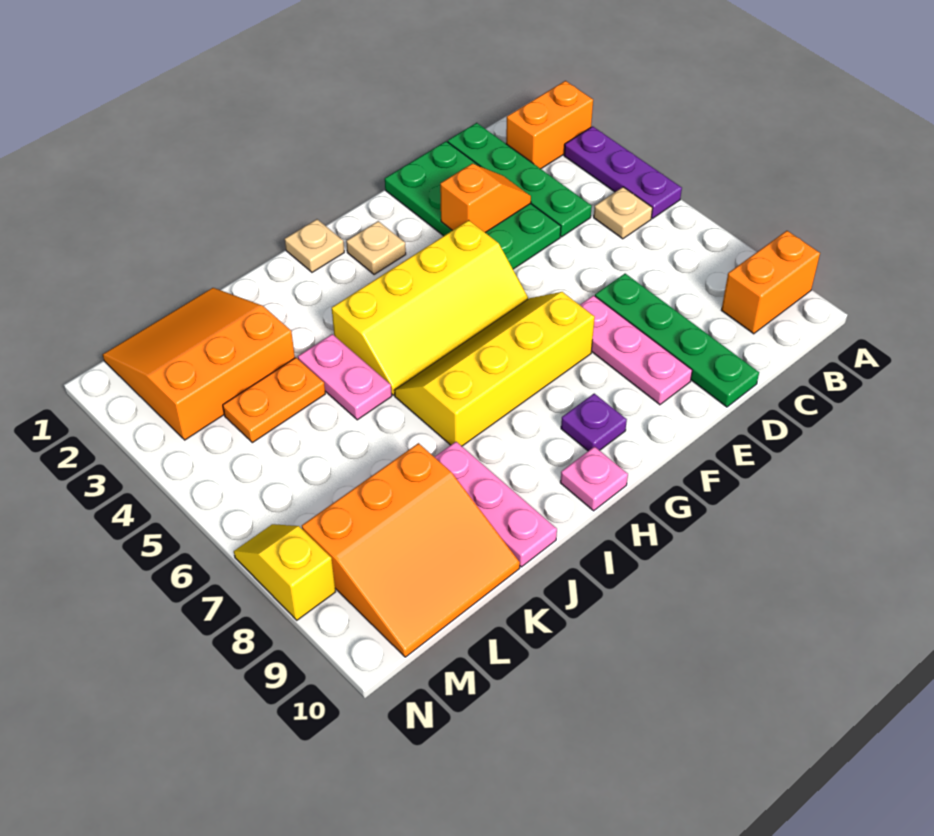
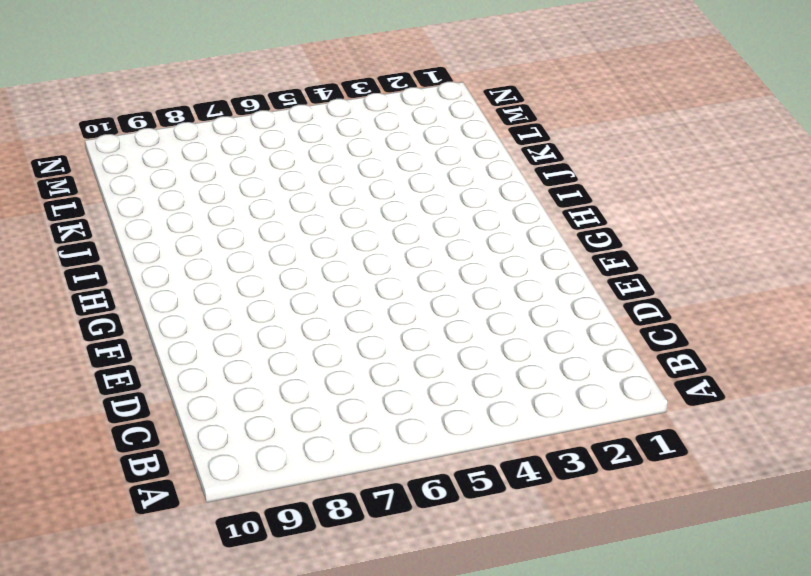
none -> orange 1x2 brick [506,81,593,169]
none -> purple 1x3 plate [564,126,682,218]
none -> orange 1x2 brick [721,231,820,334]

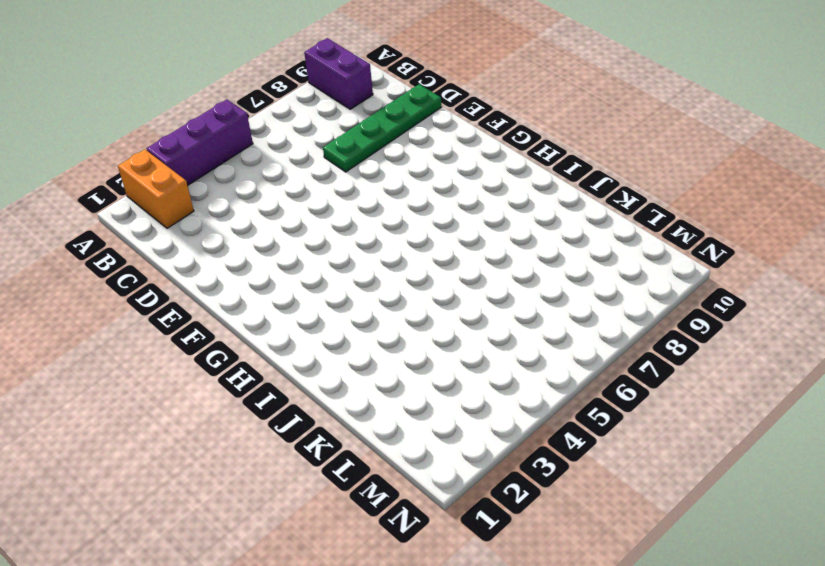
purple 1x3 brick [146,99,253,185] -> purple 1x3 plate [564,126,682,218]
purple 1x2 brick [304,38,373,109] -> orange 1x2 brick [721,231,820,334]
none -> tan 1x1 plate [594,187,653,239]
none -> green 1x4 plate [448,123,592,237]
none -> green 2x4 plate [385,141,561,269]

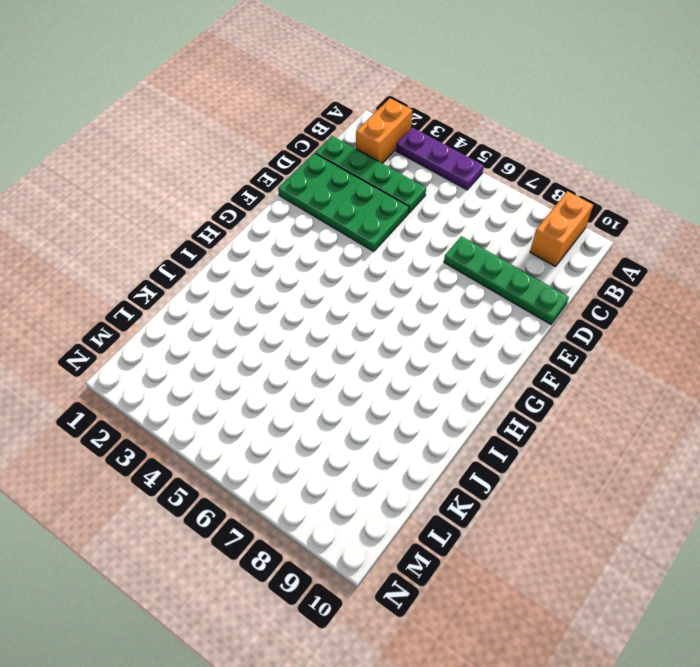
none -> tan 1x1 plate [594,187,653,239]
none -> pink 1x3 plate [580,295,692,405]
none -> yellow 2x4 slope [332,220,528,395]

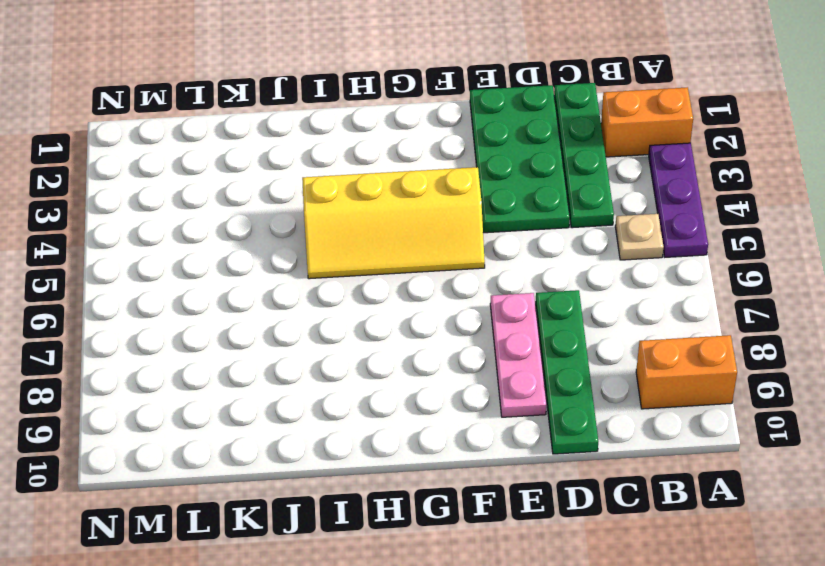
none -> yellow 2x4 slope [395,292,595,446]
none -> tan 1x1 plate [346,221,406,275]
none -> purple 1x1 plate [561,394,627,451]

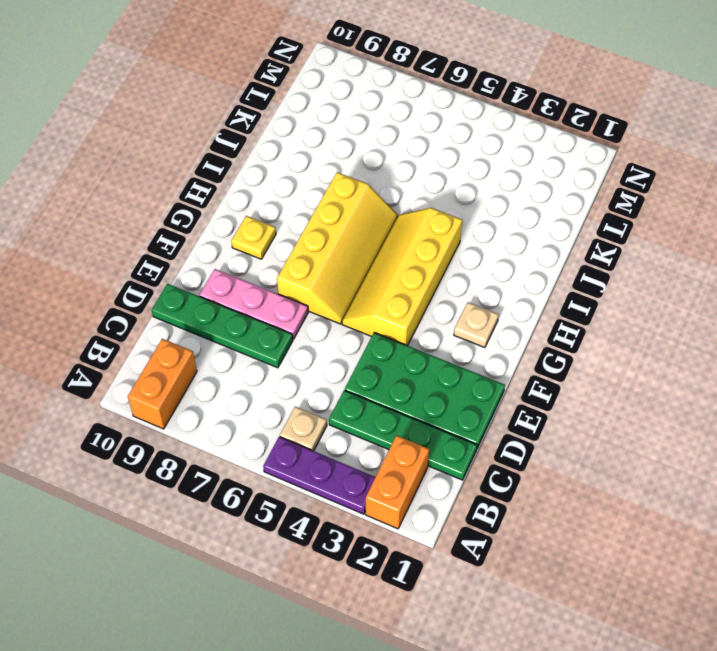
yellow 1x1 plate [231,216,276,259] -> purple 1x1 plate [561,394,627,451]
none -> tan 1x1 plate [285,219,344,272]
none -> pink 1x1 plate [560,446,628,511]
none -> pink 1x2 plate [298,334,392,420]

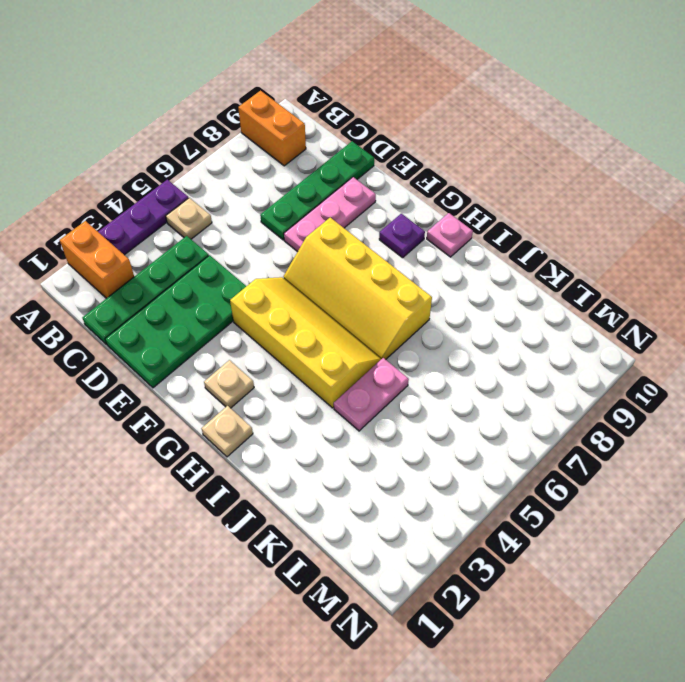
none -> pink 1x3 plate [435,442,557,567]
none -> orange 3x3 slope [103,288,295,440]
none -> orange 1x2 plate [223,358,325,443]

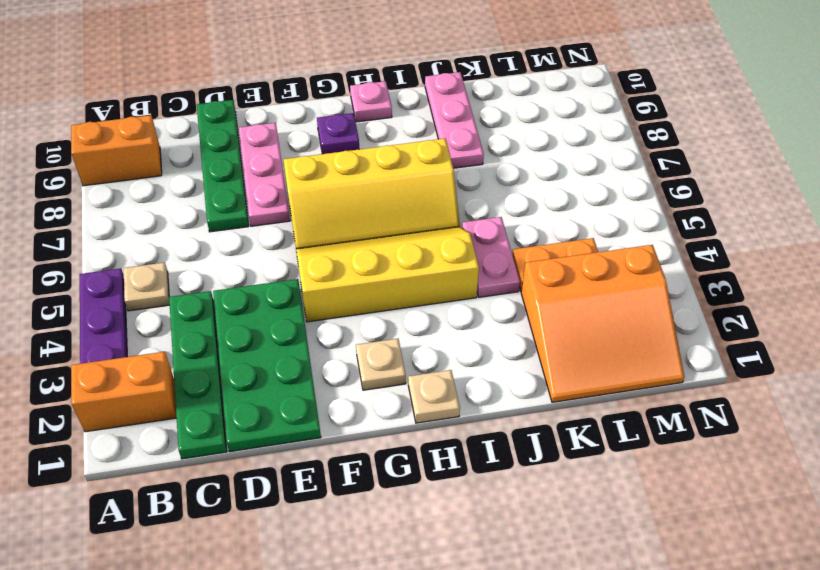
none -> orange 3x3 slope [302,443,520,657]
none -> yellow 1x2 slope [234,524,335,620]
none -> orange 1x2 slope [440,164,531,233]

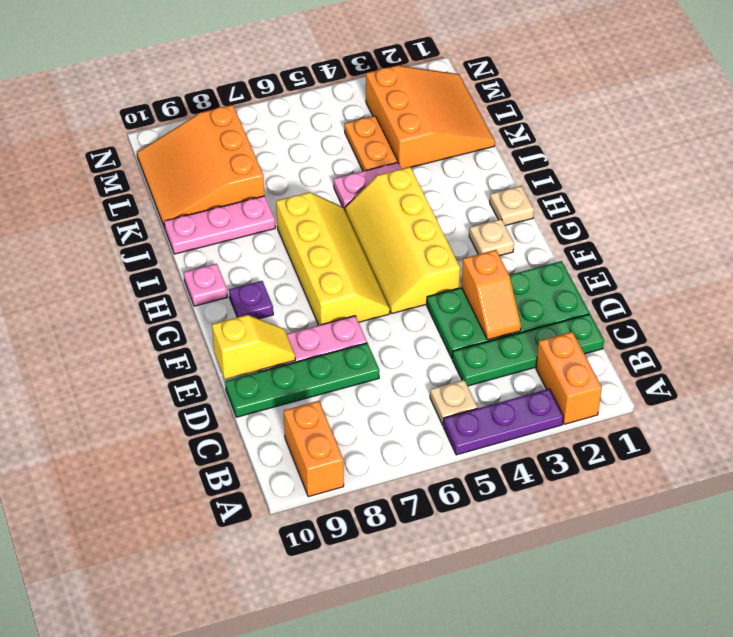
yellow 1x2 slope [212,315,295,379] -> yellow 1x2 slope moved to [234,524,335,620]

